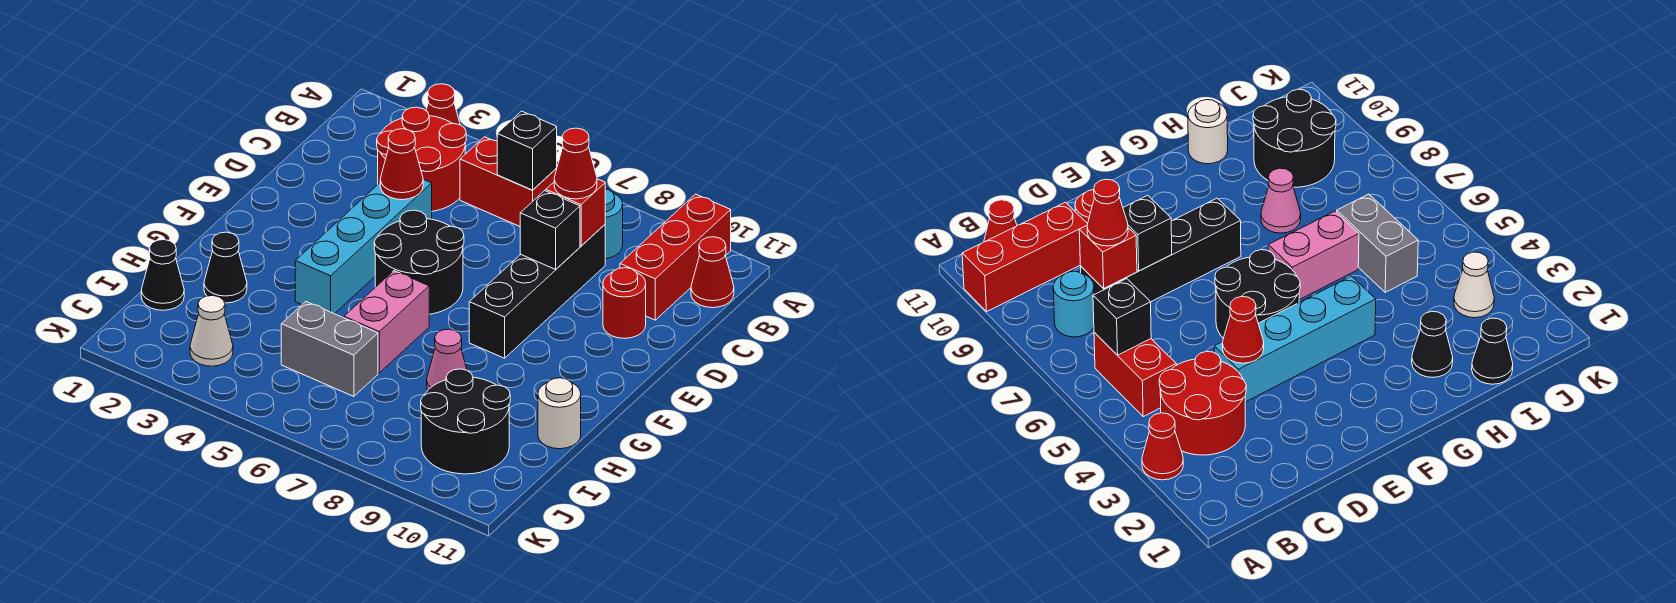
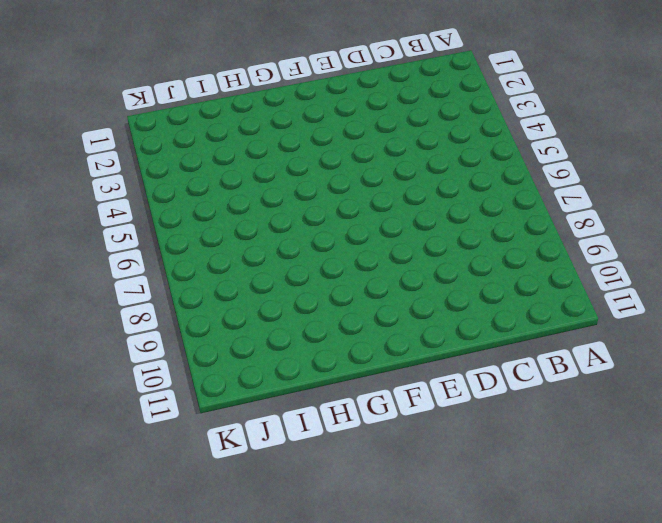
none -> red 1x1 cone [426,84,460,125]
none -> red 1x3 brick [620,194,731,320]
none -> red 2x2 round brick [377,107,466,211]

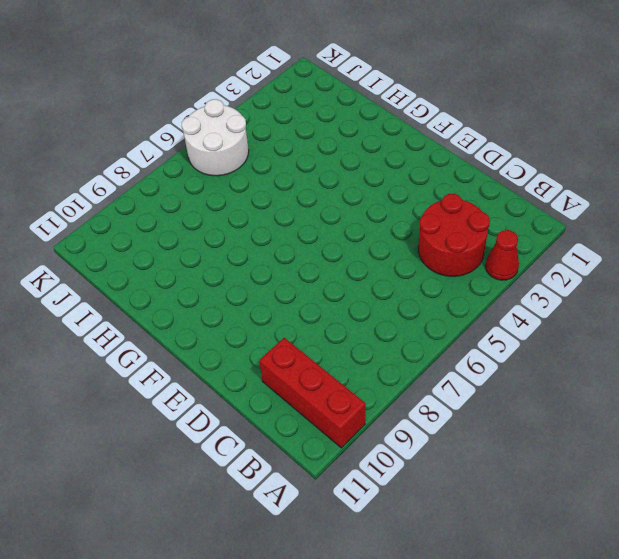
white 2x2 round brick [182,99,249,176] -> none
none -> red 1x2 brick [460,137,557,226]
none -> cyan 1x1 round brick [605,189,623,259]
none -> red 1x1 cone [691,237,734,308]

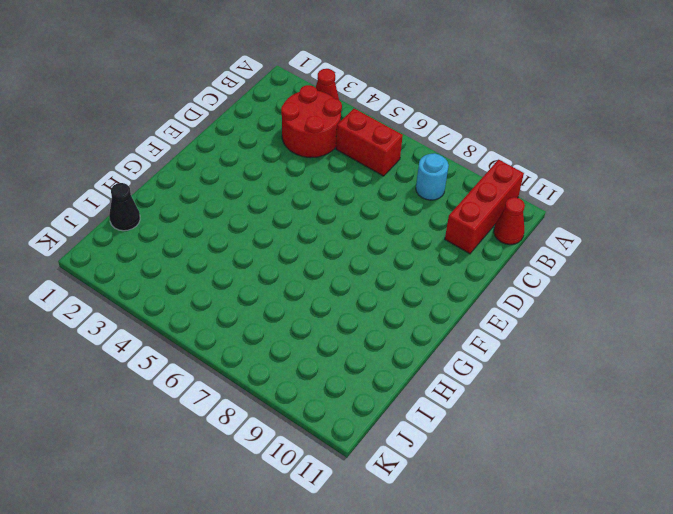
none -> black 1x4 brick [469,225,605,358]
none -> cyan 1x4 brick [295,179,432,314]
none -> red 1x1 round brick [603,268,646,338]

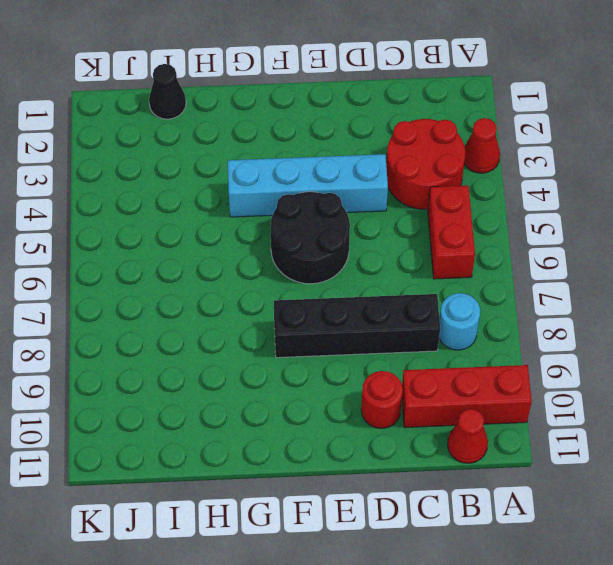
none -> pink 1x2 brick [344,271,429,373]
none -> black 1x1 cone [204,232,247,303]
none -> pink 1x1 cone [427,329,467,390]

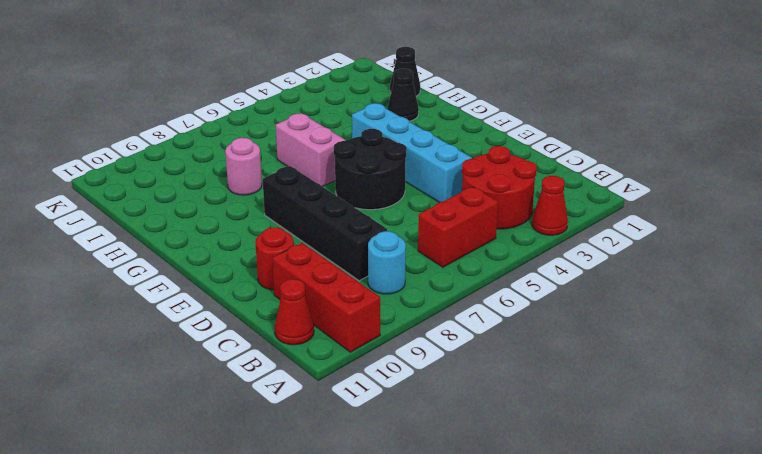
pink 1x1 round brick [225,138,262,195] -> pink 1x1 cone [427,329,467,390]
none -> white 1x1 round brick [538,378,581,449]
none -> grey 1x2 brick [281,302,378,397]
none -> black 2x2 round brick [421,369,510,474]

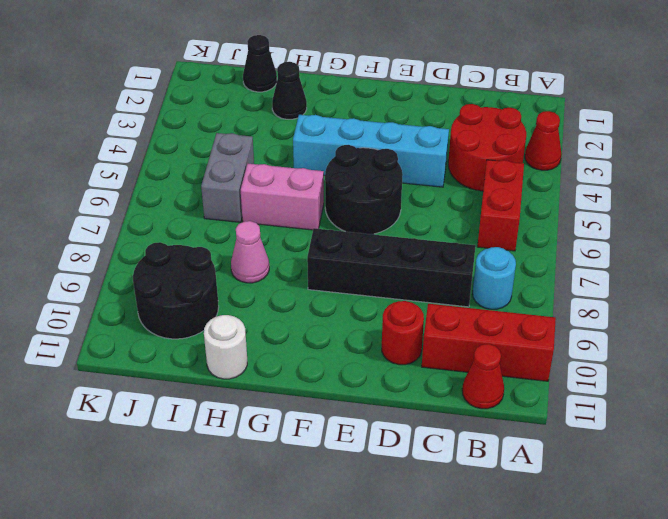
none -> white 1x1 cone [190,295,233,366]
none -> black 1x1 brick [497,111,557,190]
none -> red 1x1 brick [546,179,605,246]

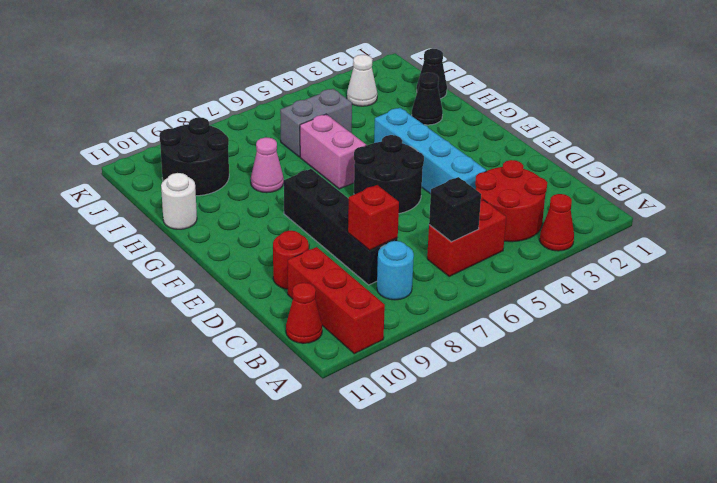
none -> red 1x1 cone [380,129,423,200]
none -> black 1x1 brick [520,191,580,269]
none -> red 1x1 cone [554,128,597,199]

